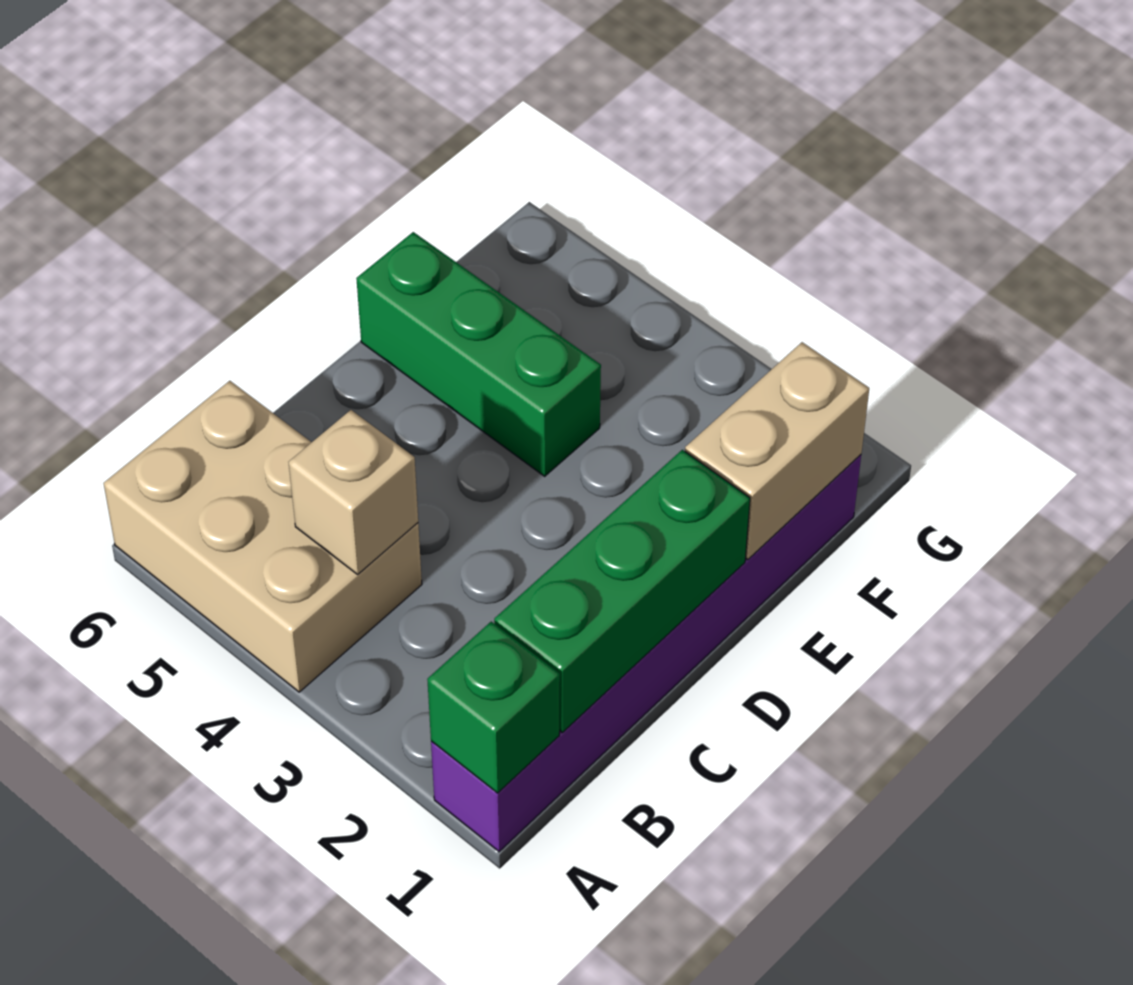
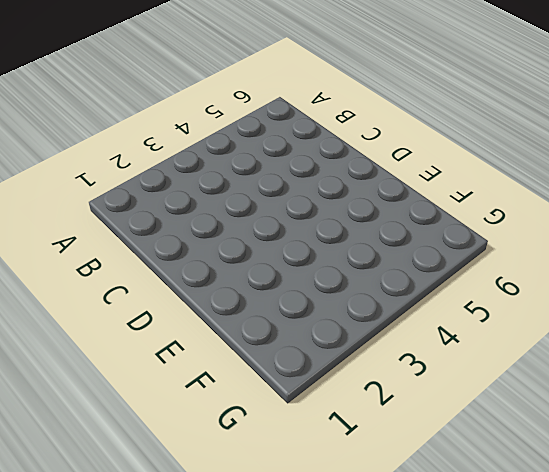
none -> purple 1x6 brick [431,455,861,852]
none -> tan 2x3 brick [104,381,422,692]

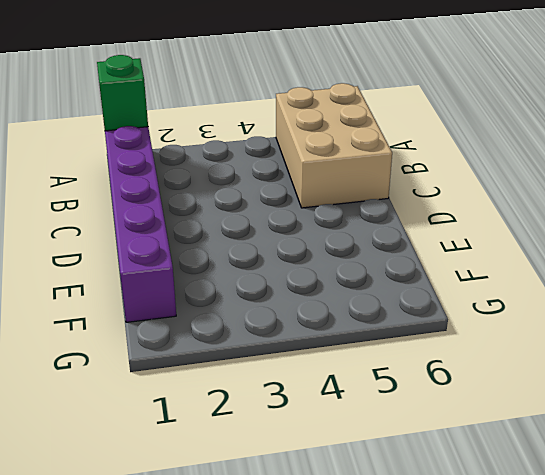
tan 2x3 brick [276,83,392,208] -> tan 2x3 brick turned to [104,381,422,692]
none -> green 1x3 brick [356,232,601,476]
none -> green 1x3 brick [494,450,750,733]

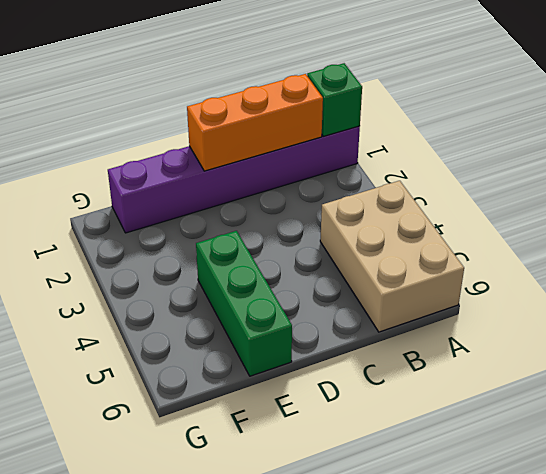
orange 1x3 brick [187,74,323,171] -> green 1x3 brick [494,450,750,733]
none -> tan 1x1 brick [289,410,418,574]
none -> tan 1x2 brick [685,342,869,560]

